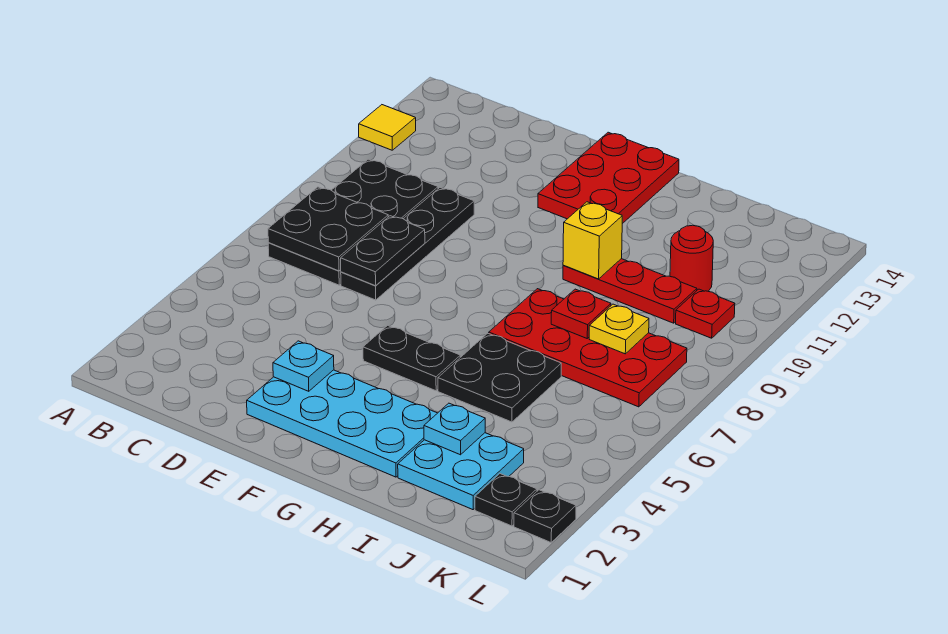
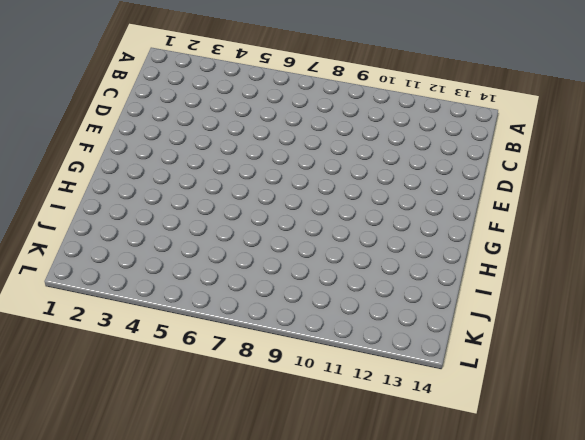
none -> yellow 1x1 tile [359,105,416,150]
none -> black 2x4 plate [268,159,438,285]
none -> black 1x4 plate [341,188,474,300]

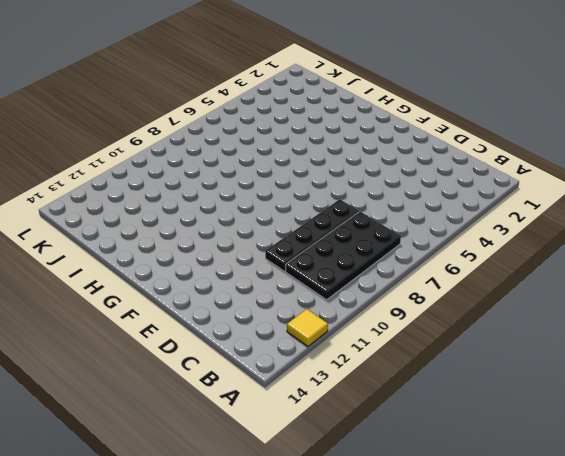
none -> cyan 2x4 plate [247,370,437,477]
none -> black 1x2 plate [363,325,460,391]
none -> red 2x3 plate [538,132,679,224]

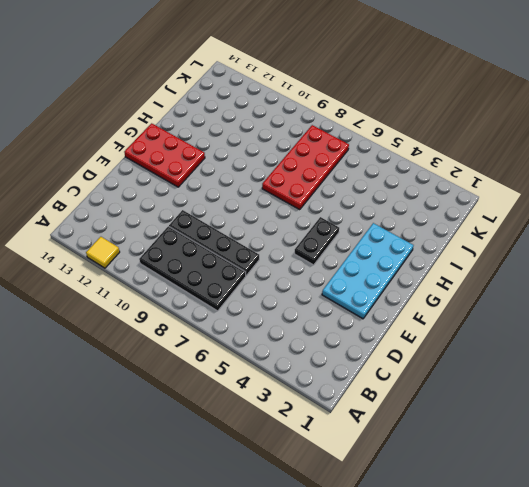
none -> black 2x2 plate [438,333,561,422]
none -> red 1x3 plate [563,259,697,323]
none -> cyan 2x2 plate [398,433,524,510]

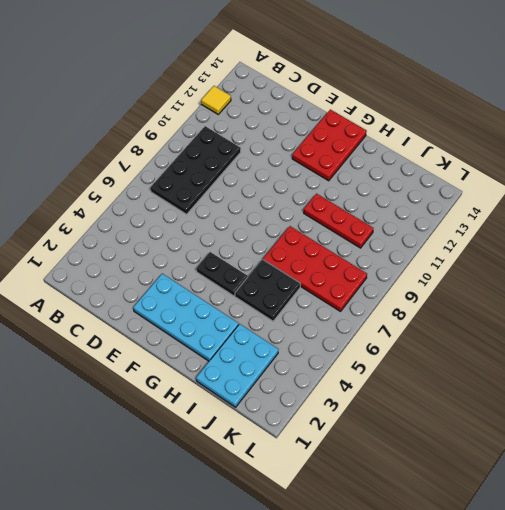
cyan 2x3 plate [196,324,279,407] -> cyan 2x2 plate [398,433,524,510]
none -> black 1x4 plate [341,188,474,300]
none -> red 1x1 round brick [670,225,713,291]
none -> black 1x1 plate [475,474,537,526]

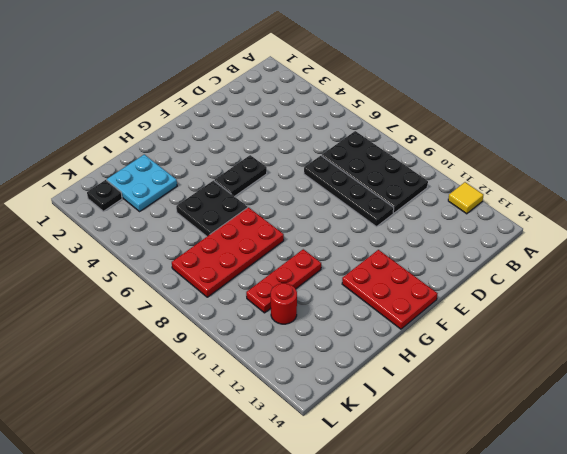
none -> cyan 2x4 plate [247,370,437,477]
none -> red 1x1 plate [676,289,735,338]
none -> black 1x1 plate [514,490,576,542]

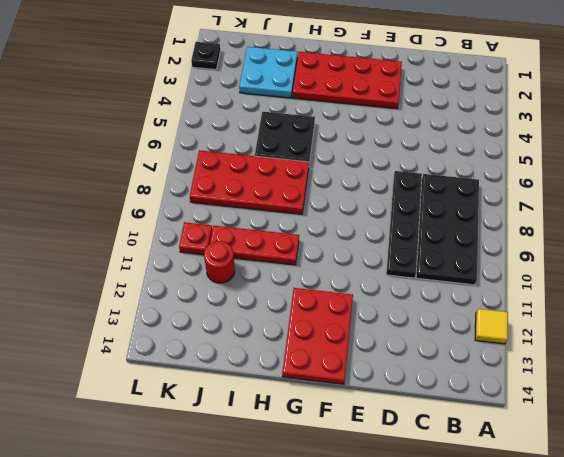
red 2x4 plate [292,52,402,109] -> cyan 2x4 plate [247,370,437,477]
none -> black 1x2 plate [363,325,460,391]
none -> black 1x1 plate [475,474,537,526]
none -> black 2x2 plate [268,187,388,271]

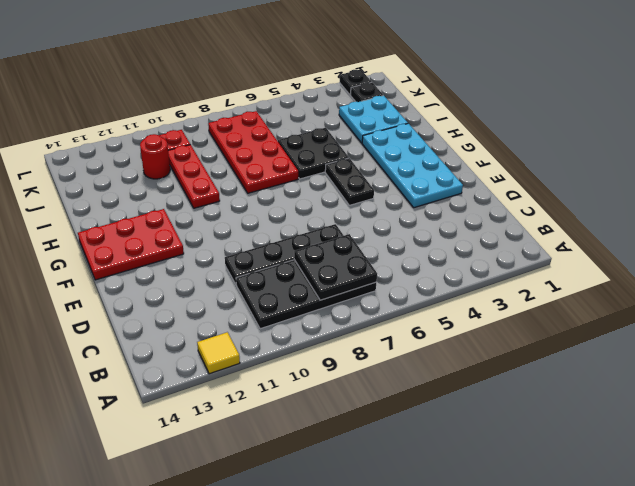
none -> black 1x2 plate [341,216,425,286]
none -> cyan 1x1 plate [273,341,334,391]
none -> yellow 1x1 brick [563,202,622,279]

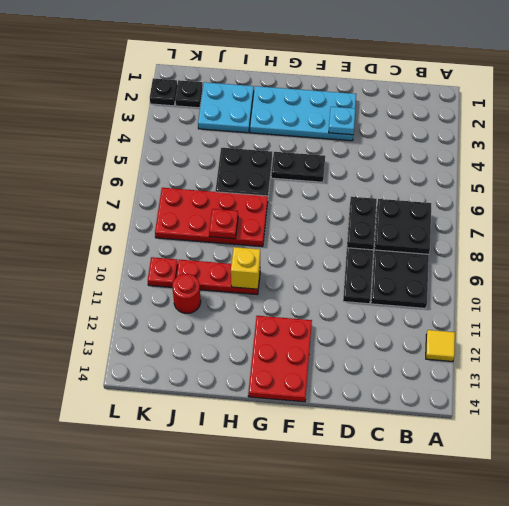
none -> cyan 1x1 plate [424,403,485,455]
none -> yellow 1x1 plate [589,304,649,354]

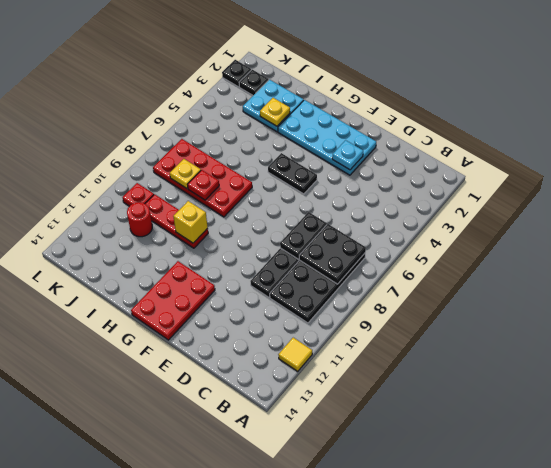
yellow 1x1 plate [260,98,290,126] -> cyan 1x1 plate [424,403,485,455]
none -> black 2x2 plate [438,333,561,422]

